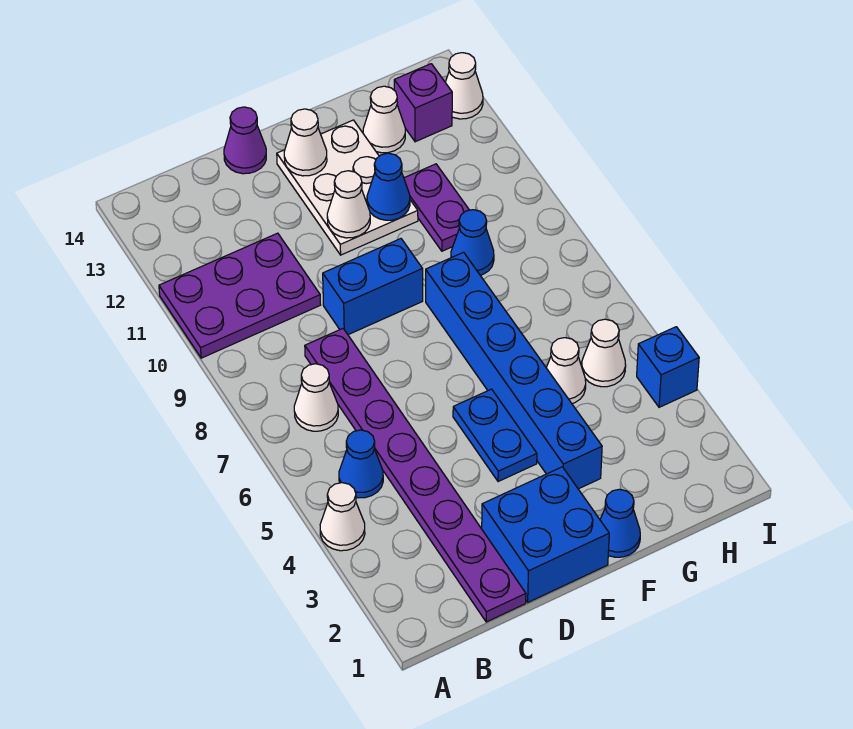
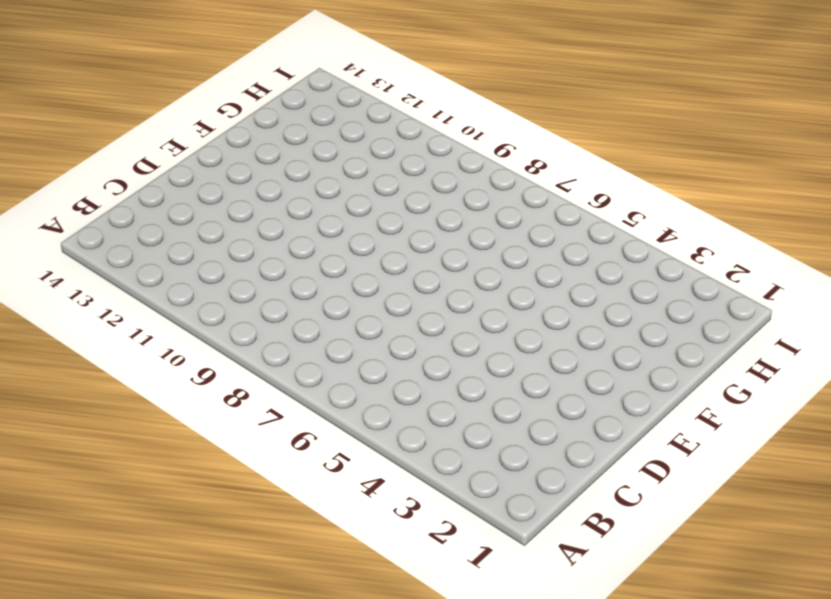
none -> white 1x1 cone [320,483,365,551]
none -> purple 2x3 plate [159,233,321,358]
none -> blue 1x1 cone [339,430,383,498]

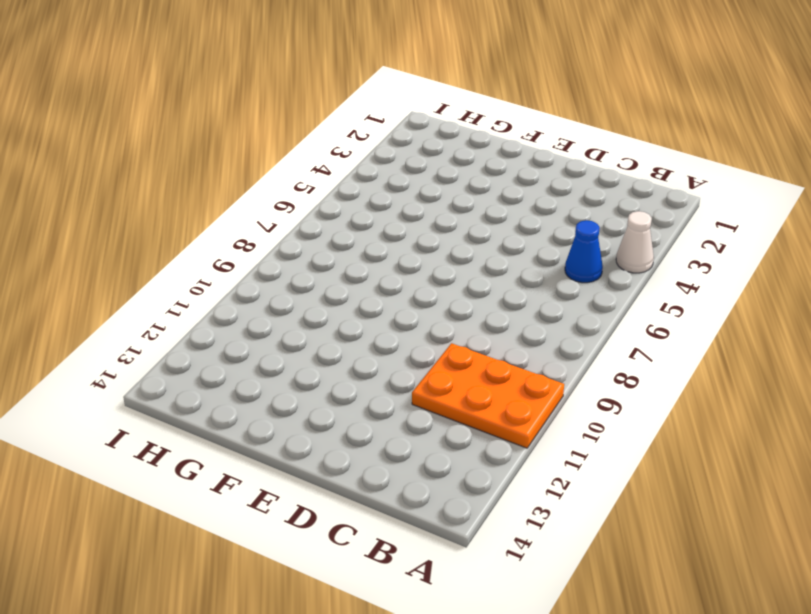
orange 2x3 plate [412,343,564,448] -> purple 2x3 plate [159,233,321,358]
none -> white 1x1 cone [294,364,338,431]
none -> purple 1x8 plate [305,329,526,622]
none -> blue 2x2 brick [482,467,609,602]

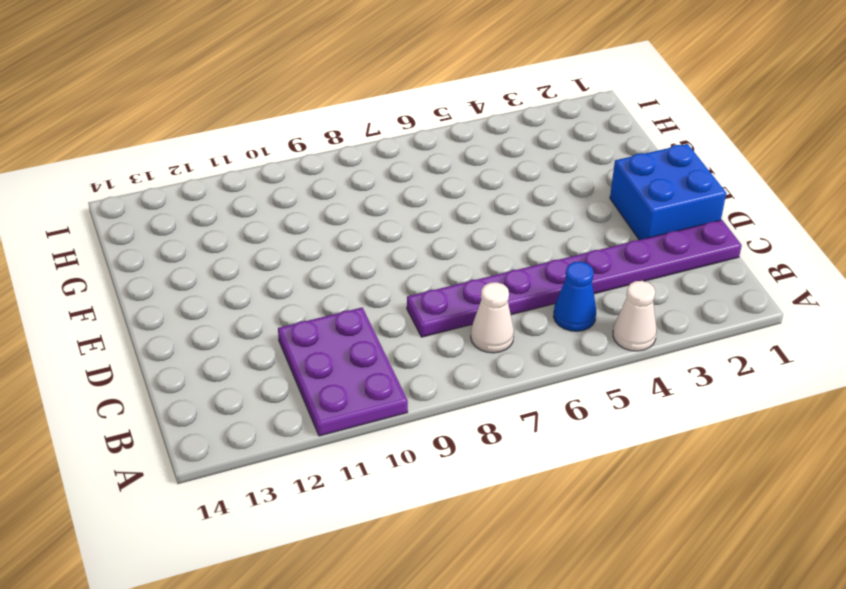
none -> blue 1x2 brick [323,239,423,335]
none -> purple 1x1 cone [224,107,266,174]
none -> blue 1x2 plate [453,389,537,482]

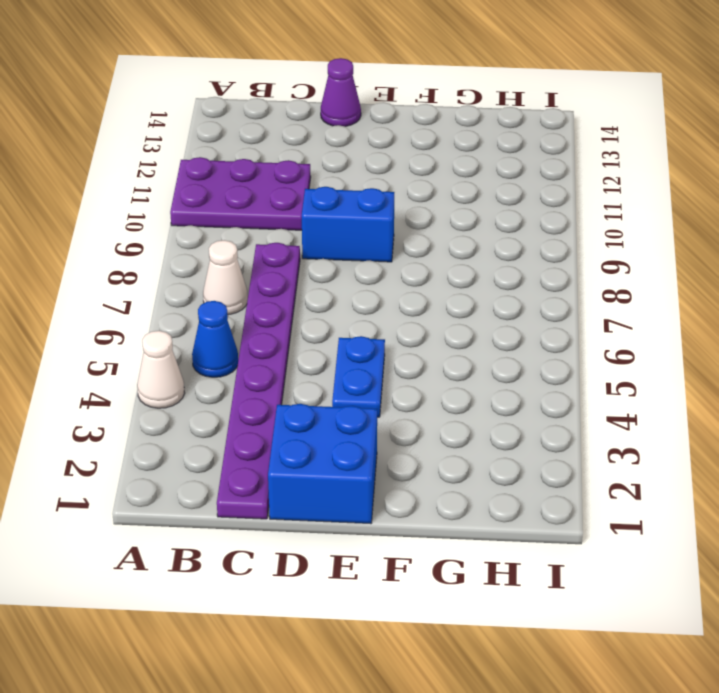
none -> white 2x3 plate [277,120,418,255]
none -> blue 1x1 cone [600,489,640,557]
none -> blue 1x6 brick [426,252,602,489]

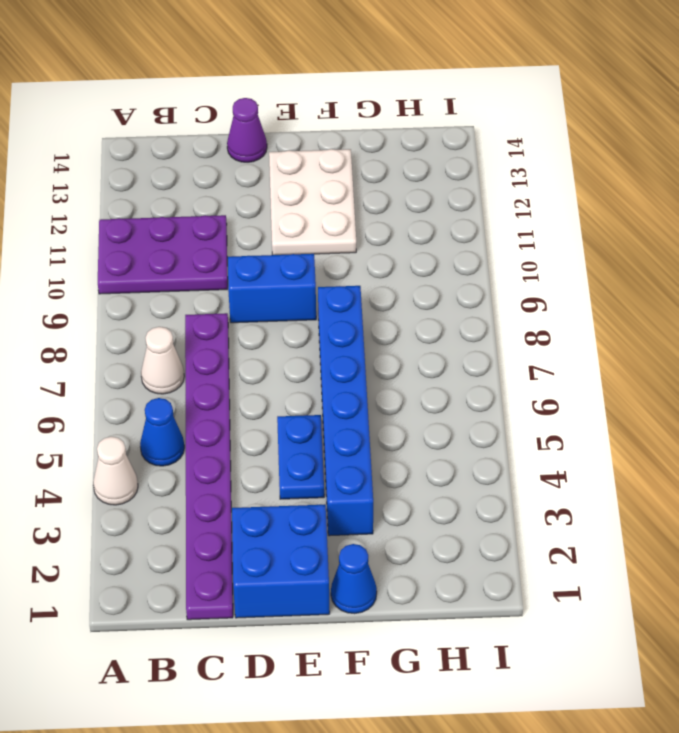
none -> white 1x1 cone [546,338,586,403]
none -> blue 1x1 cone [451,210,494,275]
none -> purple 1x2 plate [404,164,469,251]

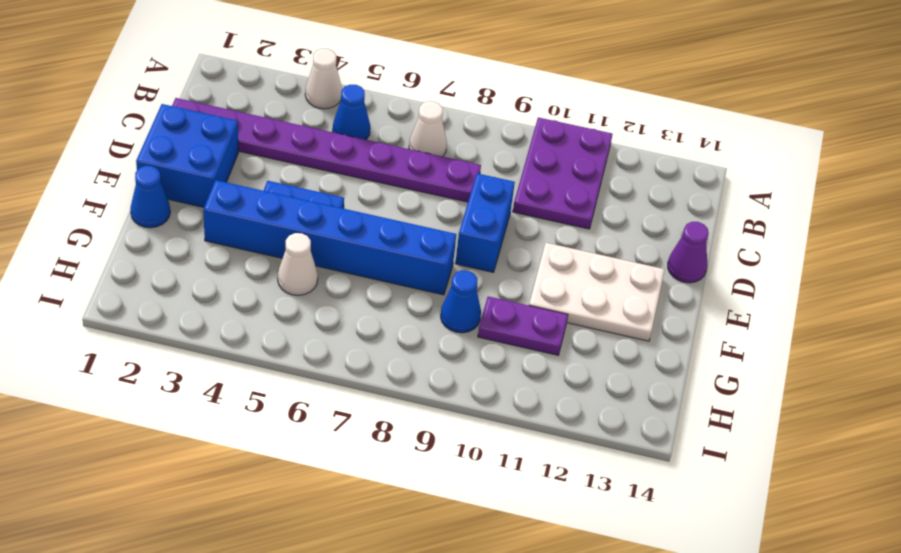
none -> white 1x1 cone [363,86,405,153]
none -> white 1x1 cone [582,319,626,387]
none -> purple 1x1 brick [394,64,452,142]

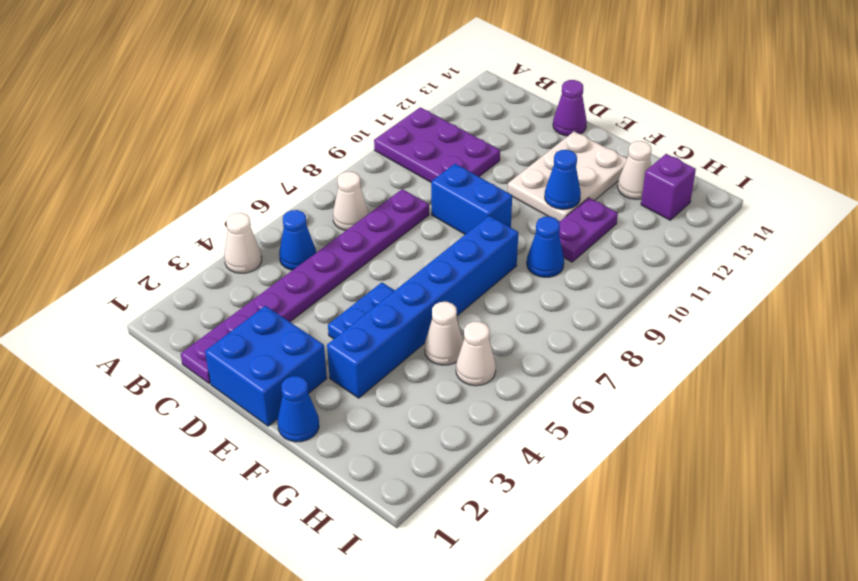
none -> blue 1x1 brick [637,327,699,407]
none -> white 1x1 cone [445,53,483,119]
none -> white 1x1 cone [327,171,370,238]

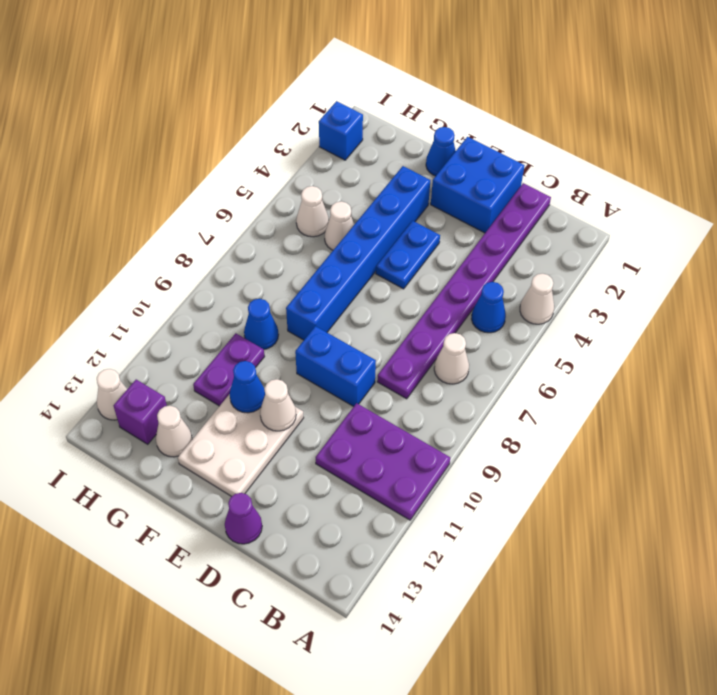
blue 1x1 brick [319,101,363,160] -> blue 1x1 brick moved to [637,327,699,407]
none -> white 1x1 cone [284,109,327,176]

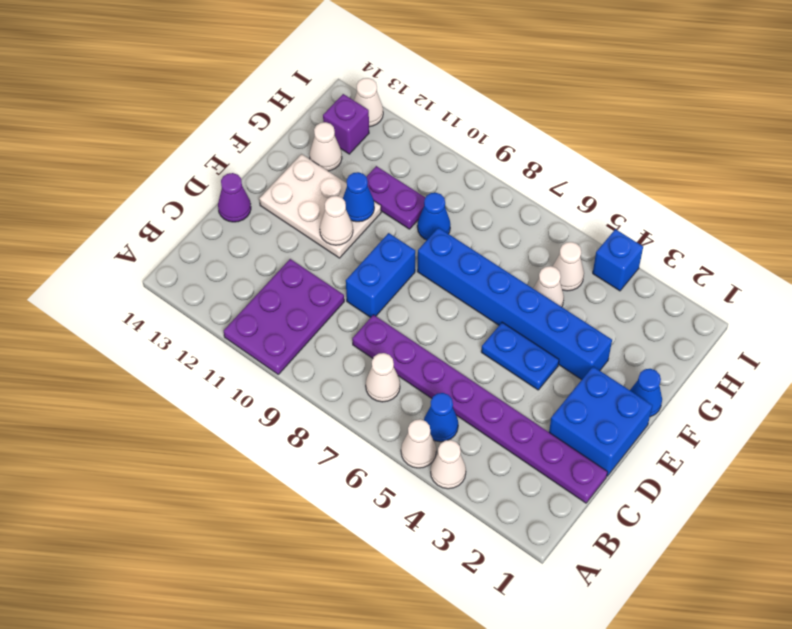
white 1x1 cone [401,419,436,468] -> white 1x1 cone moved to [284,109,327,176]

